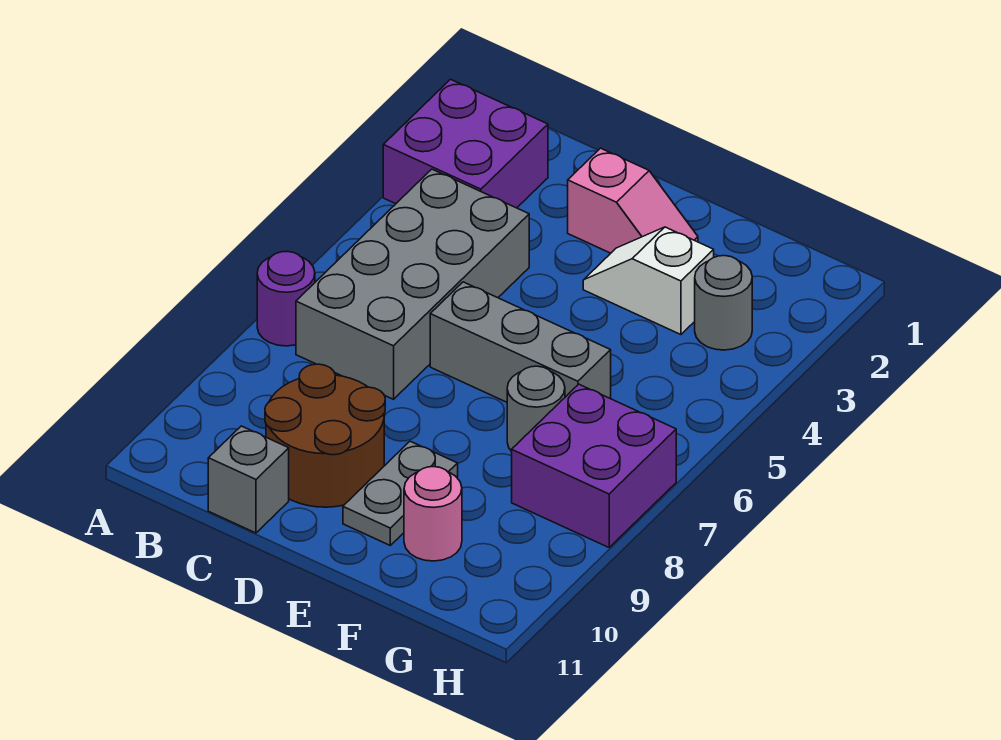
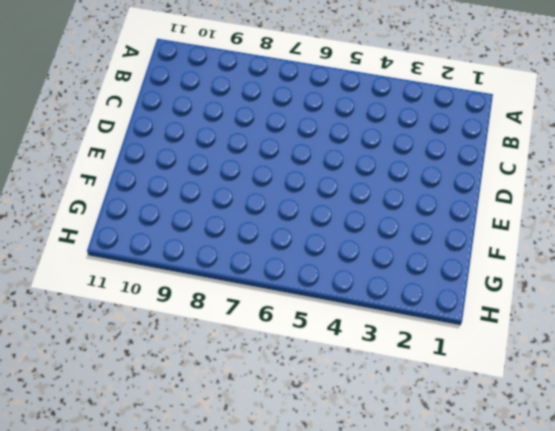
none -> purple 2x2 brick [383,79,548,208]
none -> purple 1x1 round brick [257,251,315,346]
none -> grey 2x4 brick [296,169,529,399]

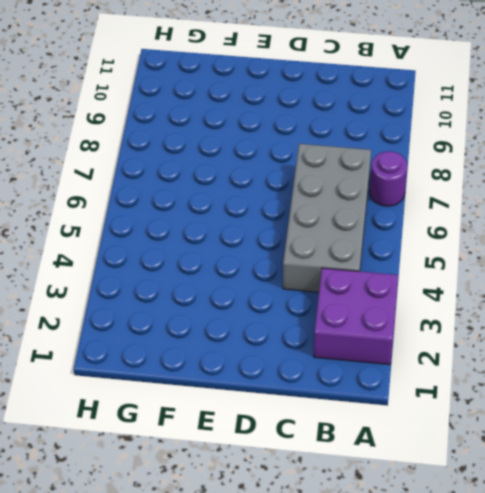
none -> brown 2x2 round brick [265,364,385,507]
none -> grey 1x1 brick [208,426,289,533]
none -> pink 1x2 slope [568,148,698,253]

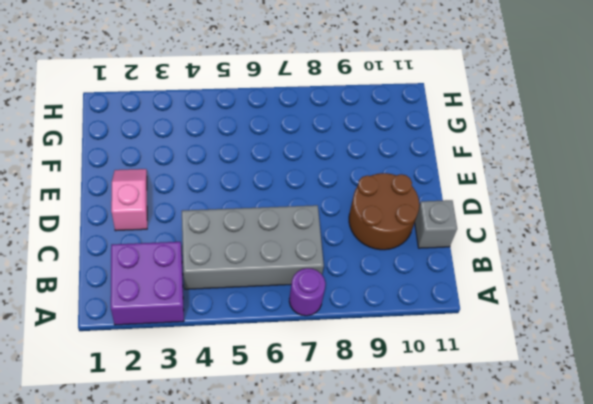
none -> grey 1x3 brick [430,282,611,402]
none -> white 1x2 slope [583,227,714,335]
none -> grey 1x2 plate [343,441,458,545]

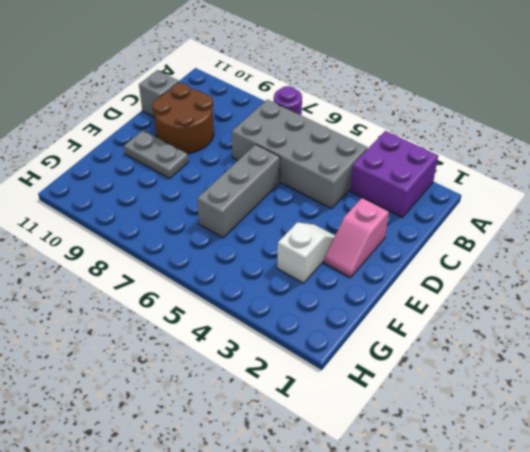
none -> grey 1x1 round brick [507,366,565,451]
none -> pink 1x1 round brick [404,467,462,561]
none -> grey 1x1 round brick [695,256,752,350]

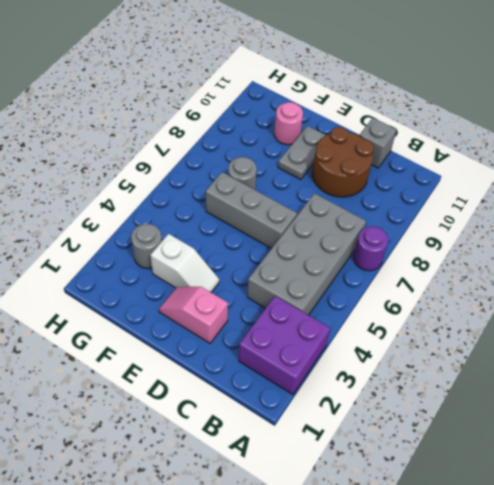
none -> purple 2x2 brick [512,384,676,547]

